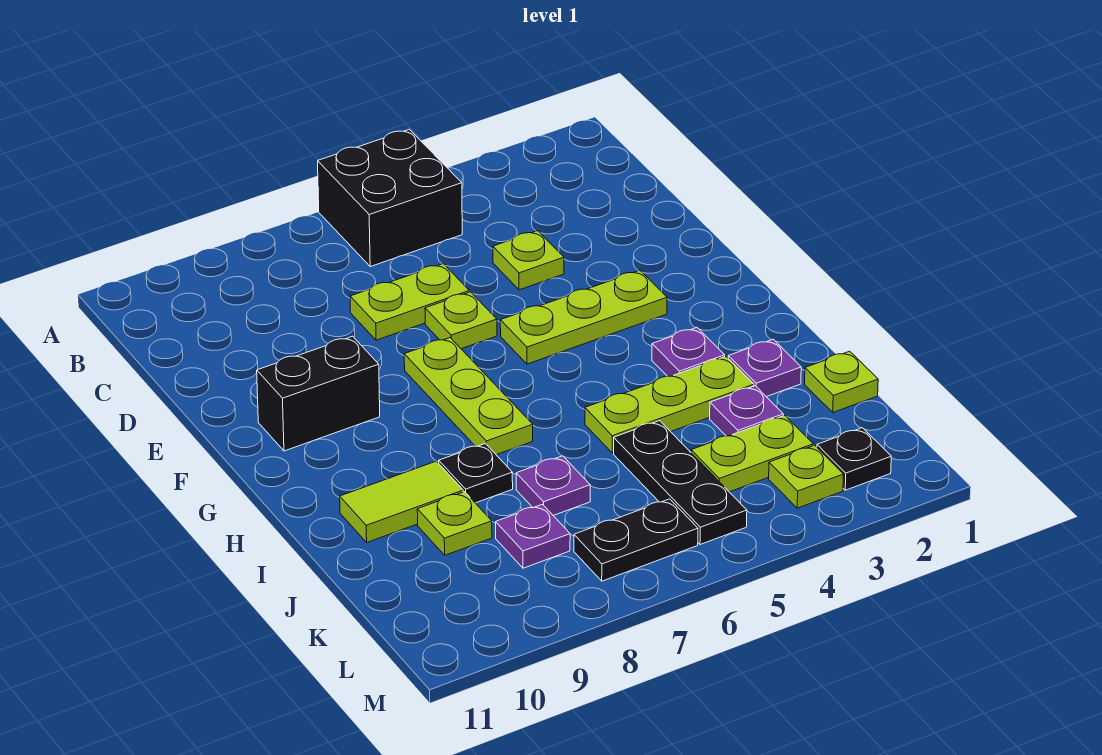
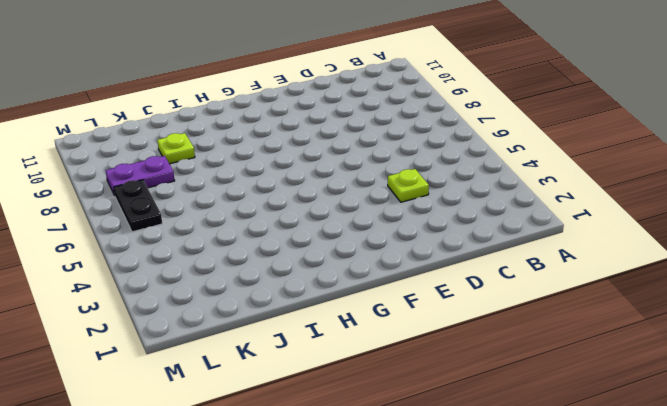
purple 1x2 plate [106,156,175,195] -> purple 1x1 plate [496,504,570,568]
none -> black 2x2 brick [318,129,462,267]
none -> lime 1x2 plate [350,264,469,340]
none -> lime 1x1 plate [425,292,497,349]

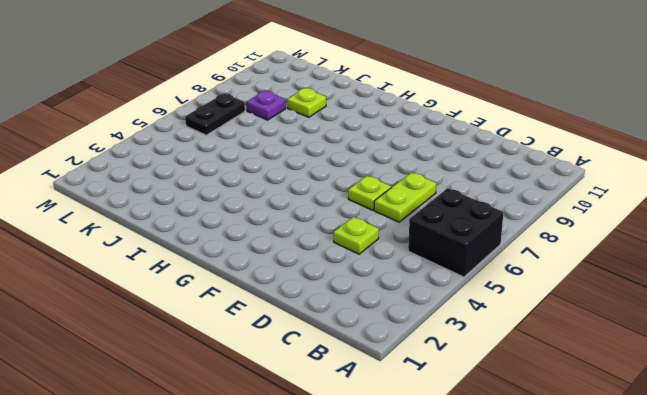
none -> lime 1x3 plate [500,270,667,364]
none -> lime 1x3 plate [404,338,533,455]
none -> black 1x2 brick [257,336,380,451]

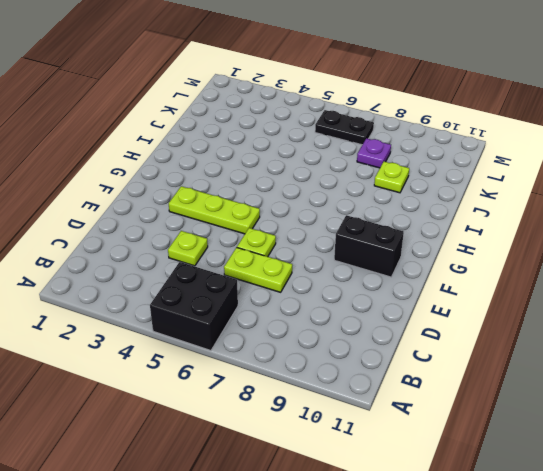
none -> lime 1x3 plate [404,338,533,455]
none -> purple 1x1 plate [652,328,725,376]
none -> purple 1x1 plate [728,339,801,397]

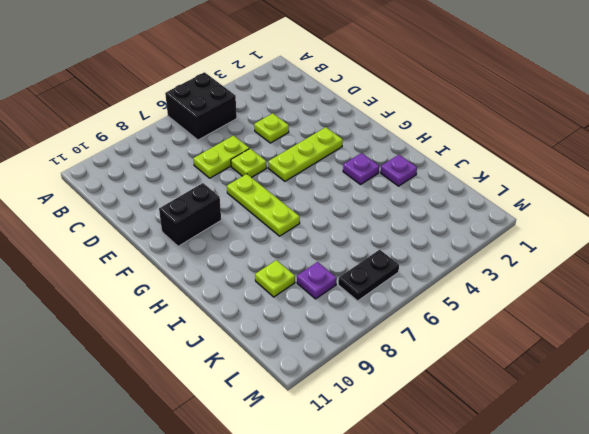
none -> lime 1x3 plate [585,357,754,453]
none -> black 1x1 plate [439,443,513,503]
none -> lime 1x2 tile [340,461,463,542]

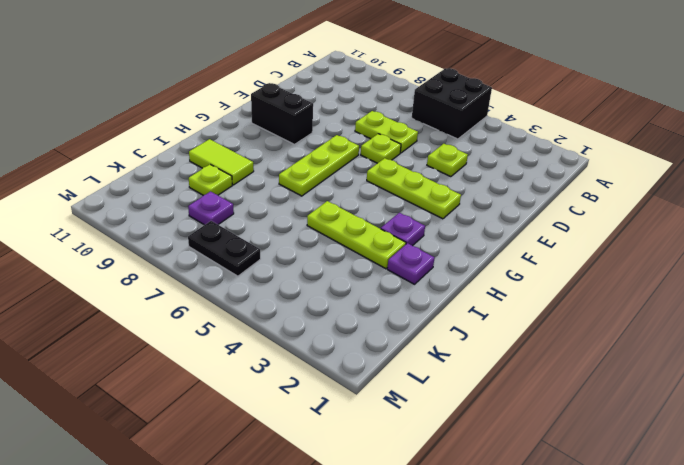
none -> black 1x1 plate [439,443,513,503]
none -> lime 1x1 plate [805,351,878,412]
none -> purple 1x1 plate [710,386,783,436]

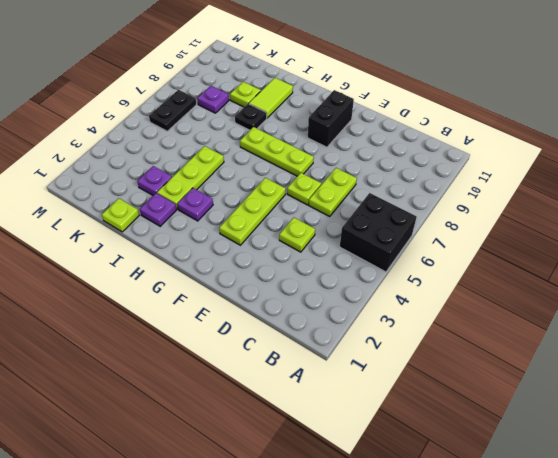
none -> black 1x3 plate [614,421,747,545]
none -> purple 1x1 plate [516,456,590,515]
none -> lime 1x2 plate [691,415,813,492]

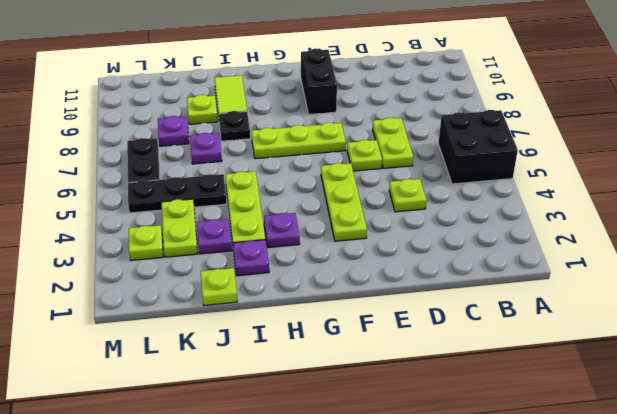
none -> black 1x1 plate [817,428,891,490]

